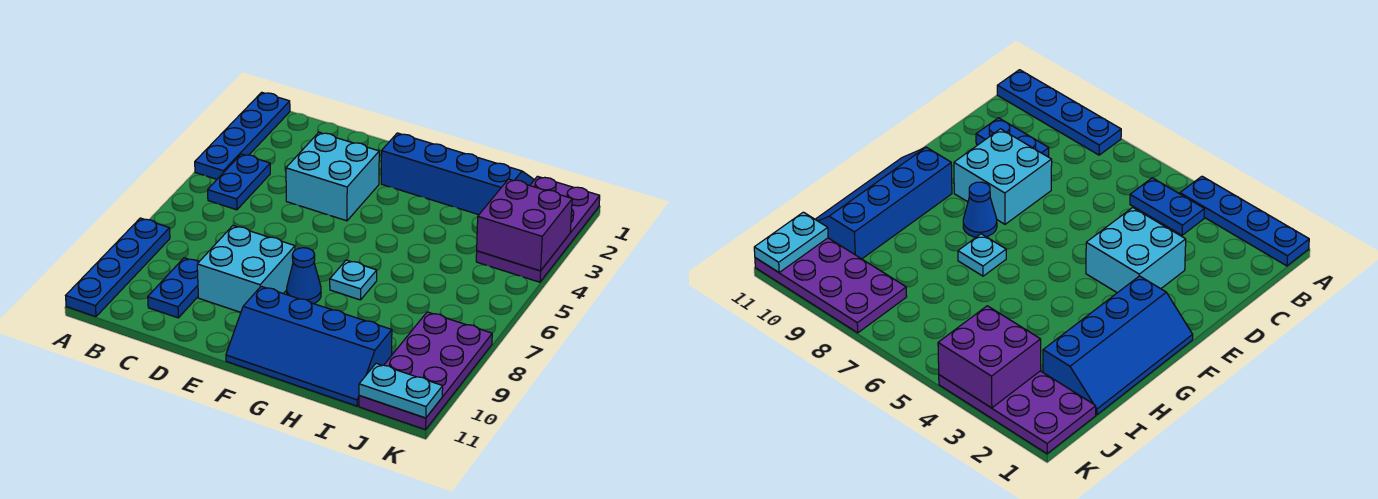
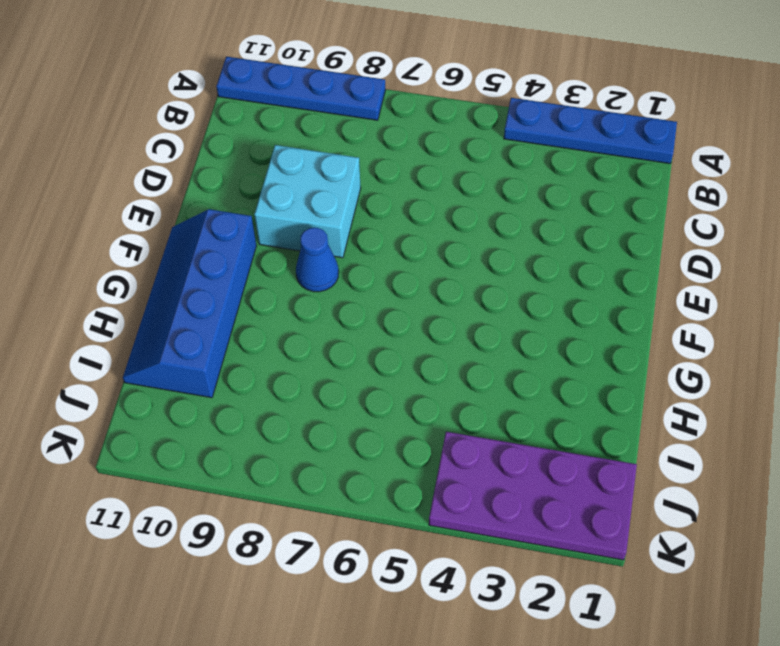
none -> blue 1x2 plate [208,154,270,210]
none -> blue 1x2 plate [148,258,199,318]
none -> cyan 2x2 brick [286,133,379,221]

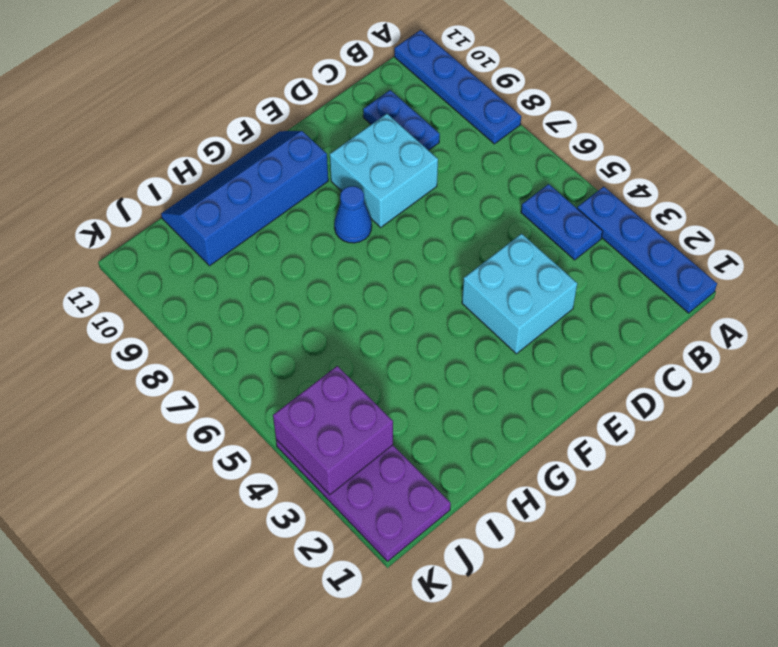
none -> blue 2x4 slope [381,133,534,215]
none -> cyan 1x1 plate [330,260,377,300]
none -> purple 2x4 plate [359,312,492,430]

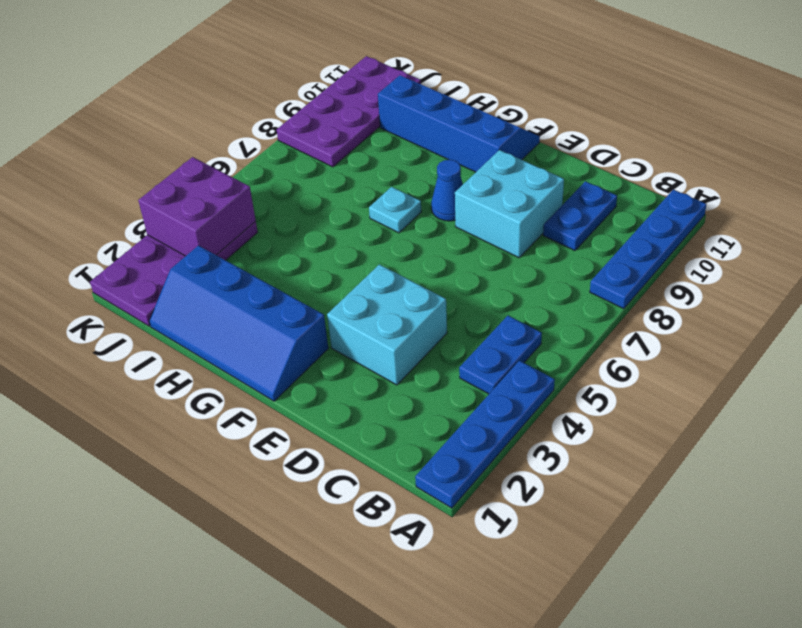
none -> cyan 1x2 plate [359,363,443,418]

